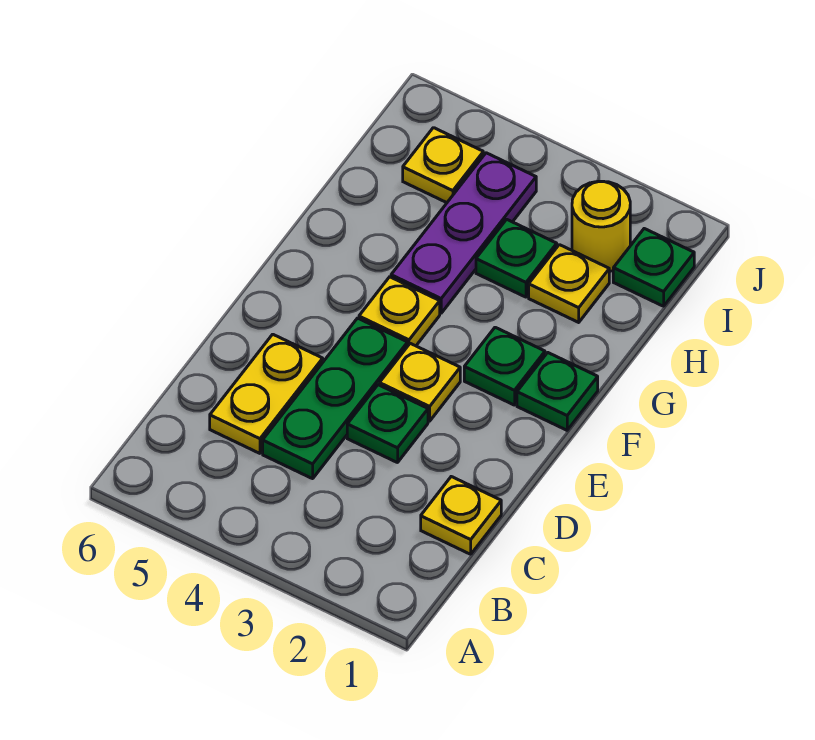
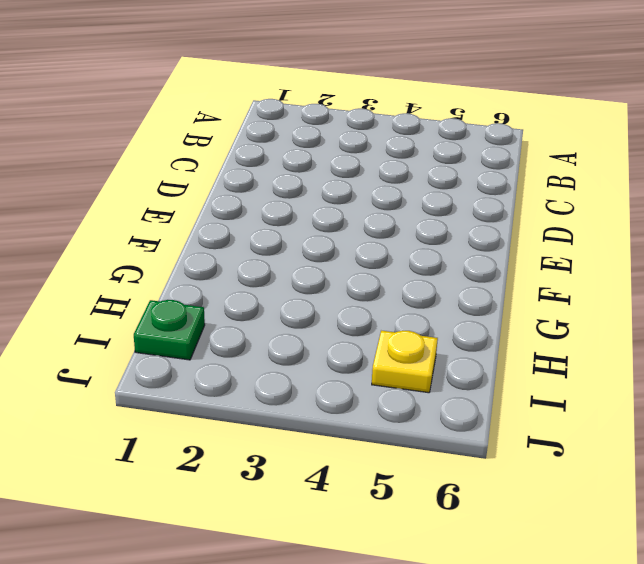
none -> yellow 1x1 plate [421,477,501,554]
none -> green 1x3 plate [263,318,408,479]
none -> yellow 1x2 plate [210,334,323,453]

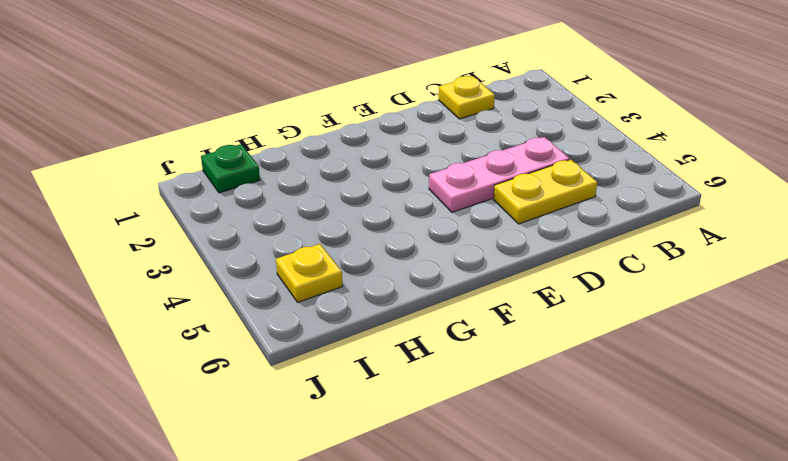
pink 1x3 plate [429,137,569,212] -> green 1x3 plate [263,318,408,479]
none -> green 1x1 plate [347,385,428,463]
none -> yellow 1x1 plate [380,343,460,421]
none -> green 1x1 plate [517,353,598,430]

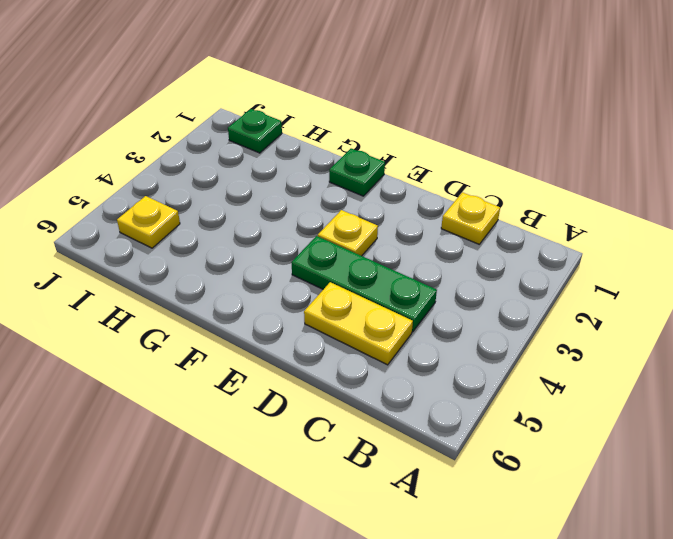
none -> green 1x1 plate [347,385,428,463]
none -> green 1x1 plate [464,327,545,405]
none -> yellow 1x1 plate [359,277,440,346]

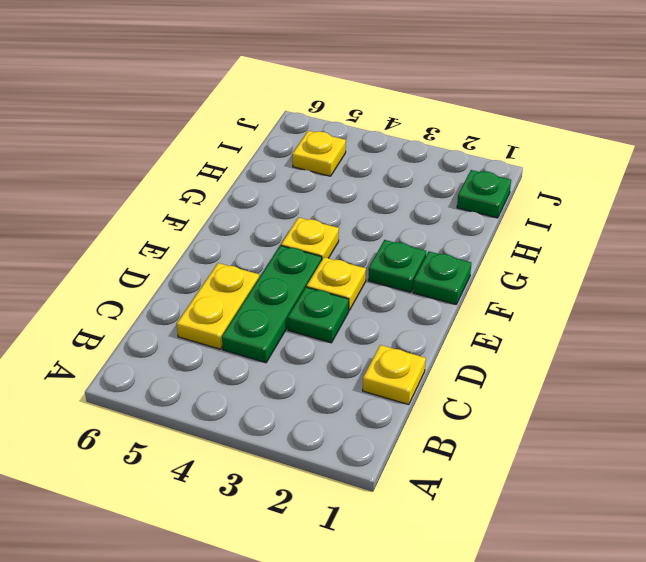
none -> purple 1x3 plate [391,153,536,313]
none -> yellow 1x1 plate [529,245,609,322]
none -> green 1x1 plate [476,219,557,297]

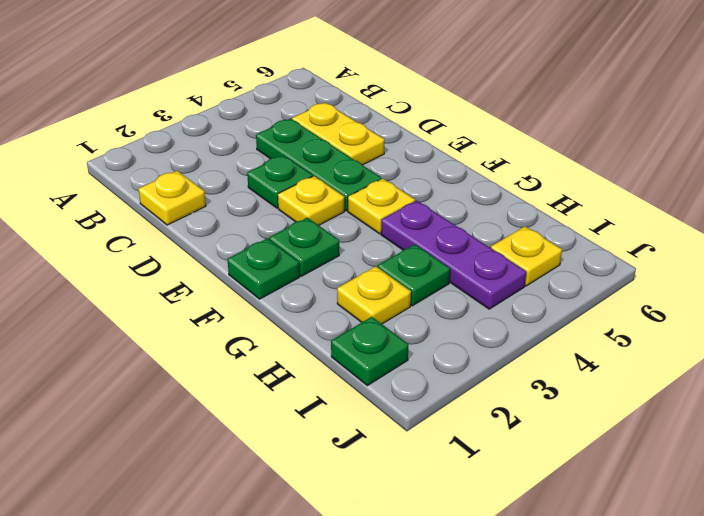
none -> yellow 1x1 round brick [572,181,630,271]

